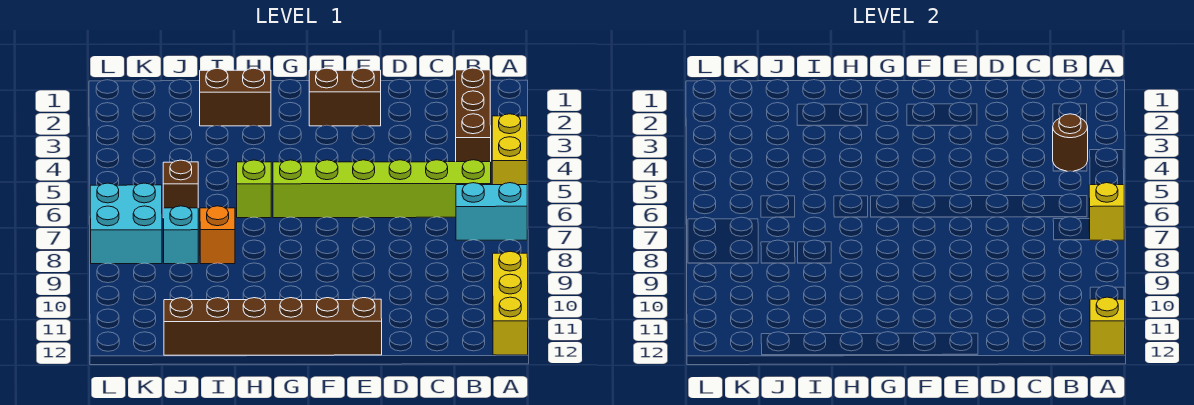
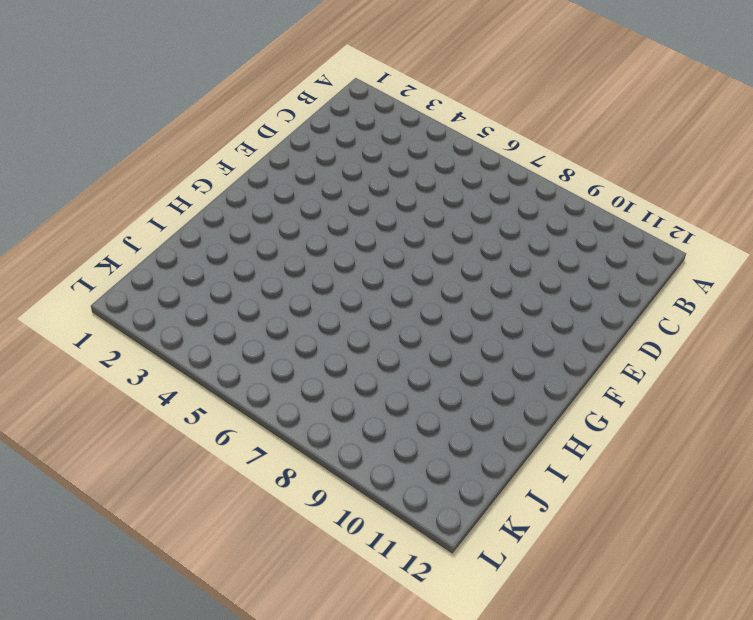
none -> yellow 1x2 brick [492,114,527,185]
none -> cyan 1x2 brick [456,183,527,240]
none -> yellow 1x3 brick [493,251,528,355]

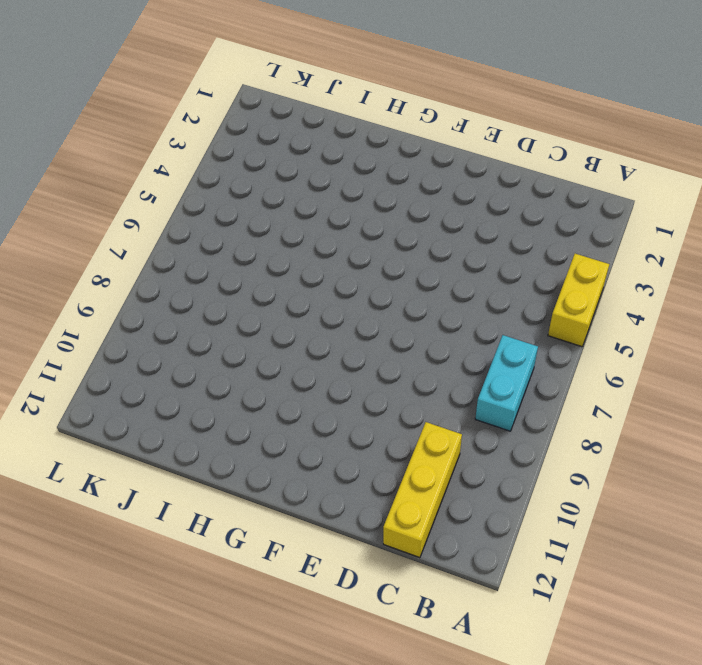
cyan 1x2 brick [475,335,538,431] -> cyan 1x2 brick turned to [456,183,527,240]
yellow 1x3 brick [383,422,462,558] -> yellow 1x3 brick moved to [493,251,528,355]
none -> brown 1x3 brick [456,68,491,162]
none -> lime 1x6 brick [273,160,491,218]
none -> brown 1x2 brick [309,68,381,126]

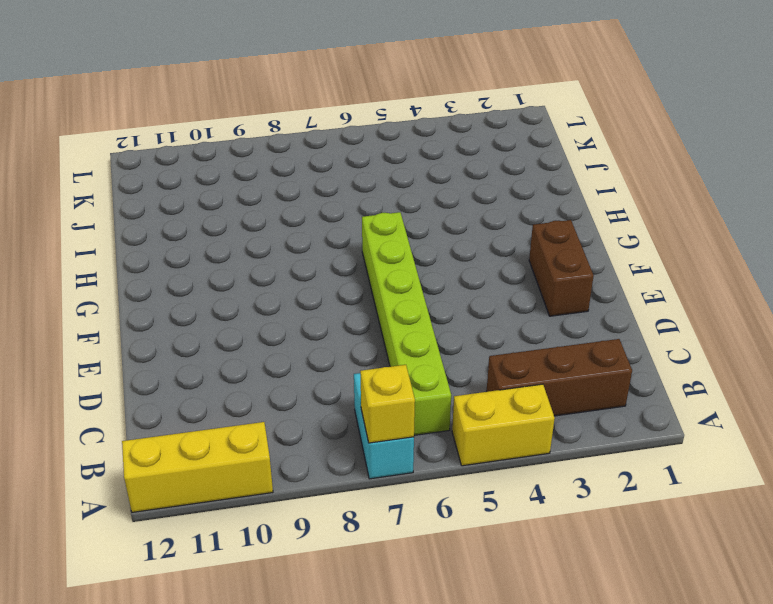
none -> brown 1x6 brick [164,298,382,355]
none -> brown 1x2 brick [200,68,271,126]
none -> lime 1x1 brick [237,160,271,218]

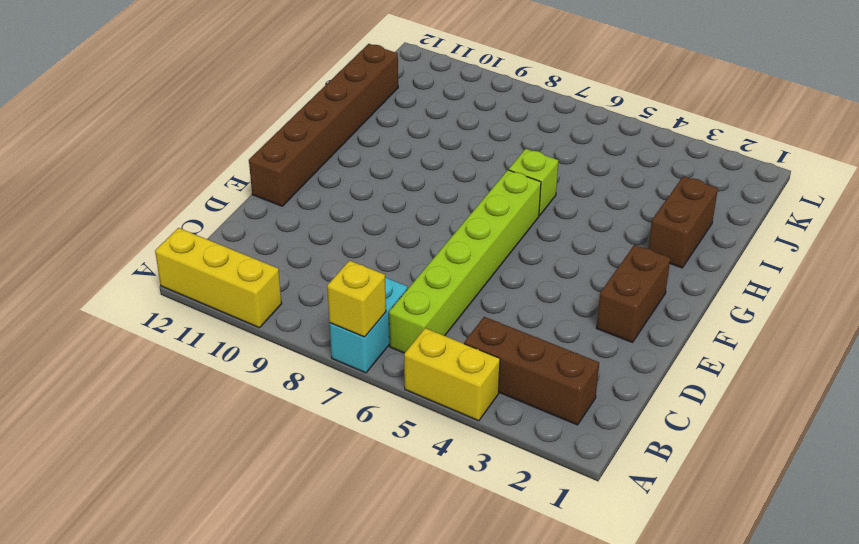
none -> orange 1x1 brick [200,206,235,264]
none -> brown 1x1 brick [163,160,198,218]
none -> cyan 1x1 brick [164,206,198,264]

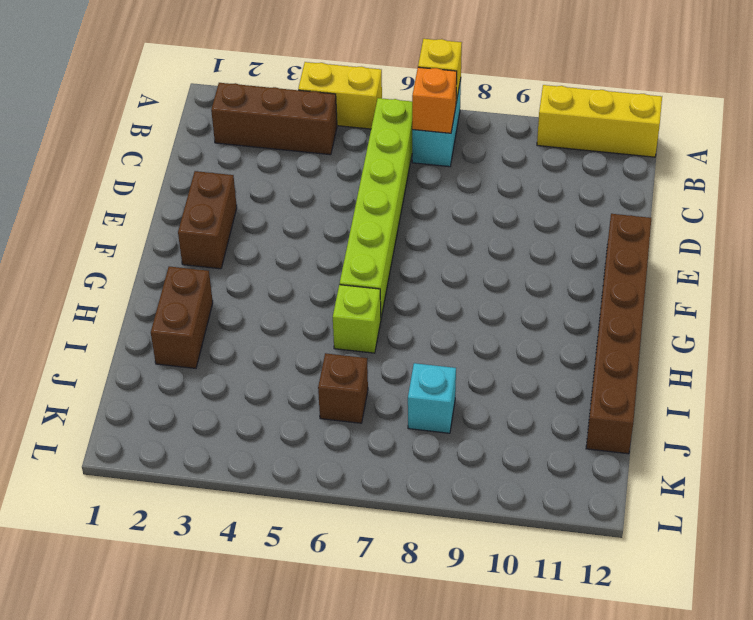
orange 1x1 brick [412,67,457,133] -> orange 1x1 brick moved to [200,206,235,264]
none -> cyan 2x2 brick [90,183,162,264]
none -> yellow 1x1 brick [1090,297,1125,355]
none -> brown 1x1 round brick [1053,114,1088,171]

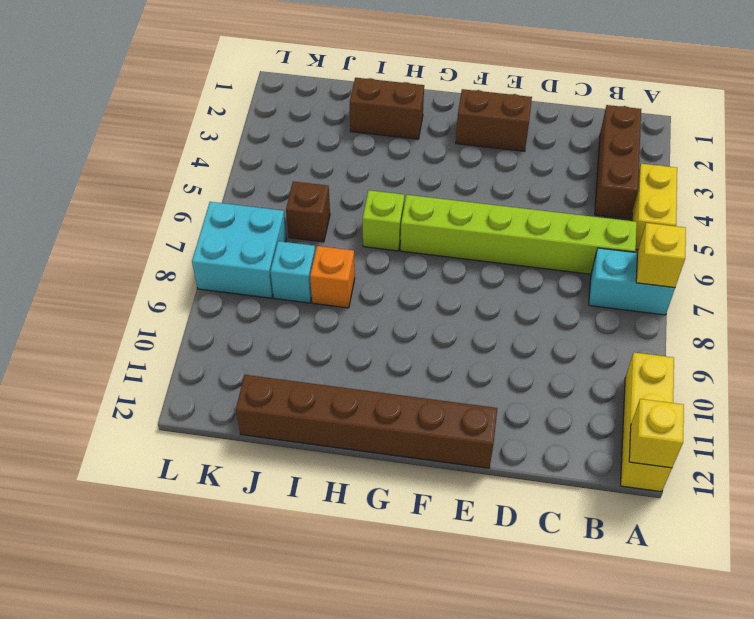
none -> brown 1x1 round brick [1053,114,1088,171]

